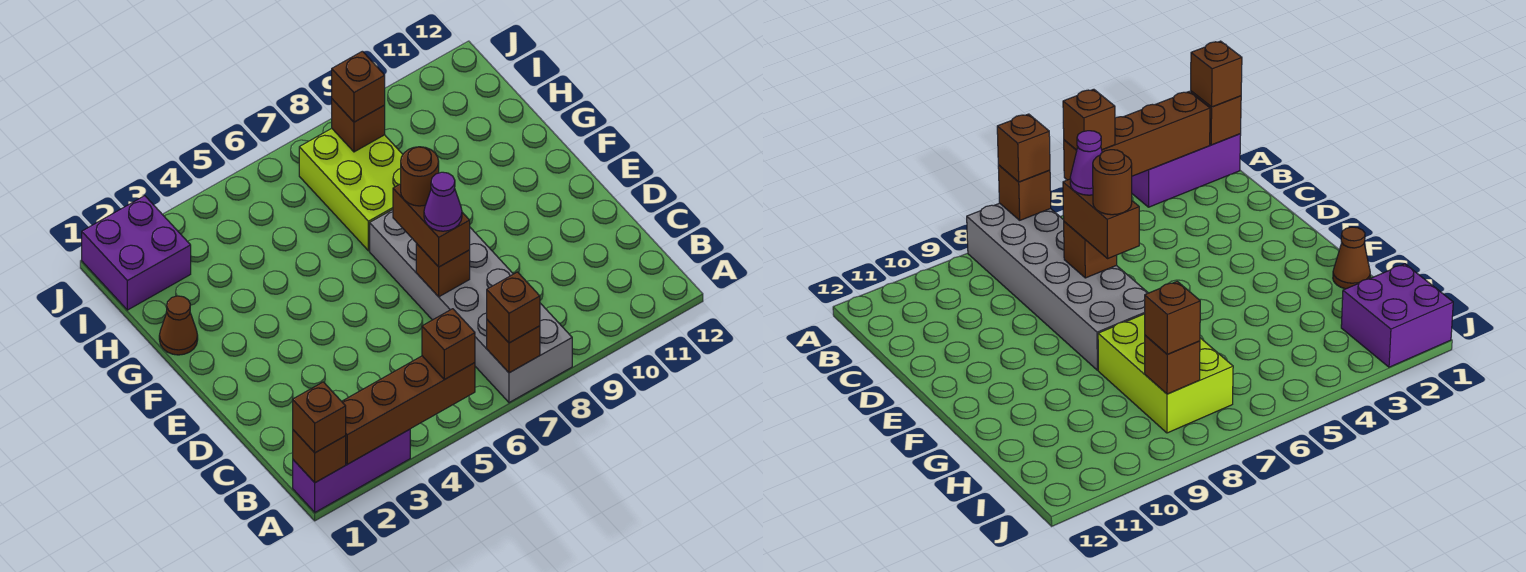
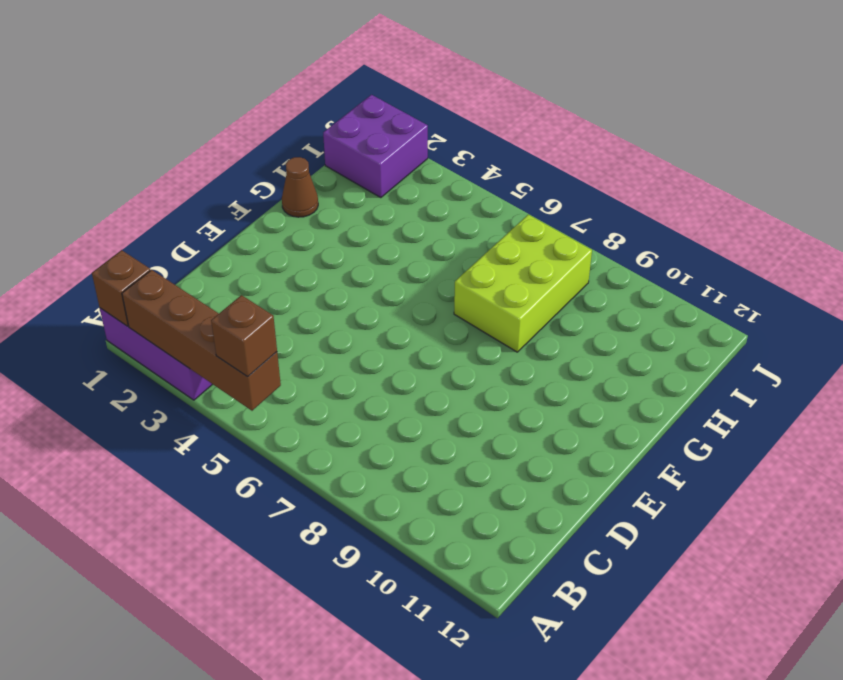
none -> grey 2x6 brick [370,210,572,403]
none -> brown 1x1 brick [487,320,540,373]
none -> brown 1x1 brick [416,244,470,297]

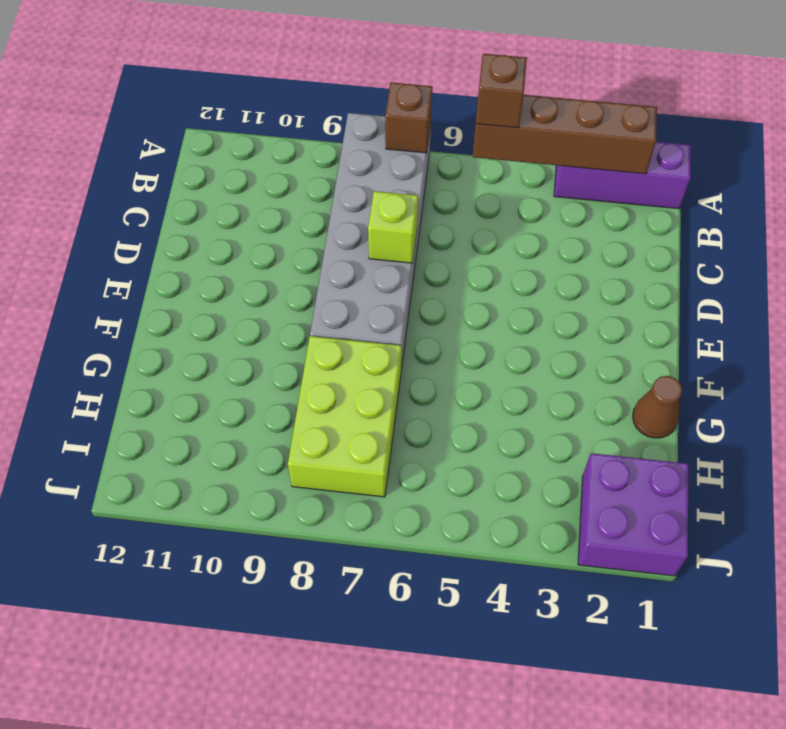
lime 1x1 brick [368,191,418,263] -> brown 1x1 brick [416,244,470,297]
none -> brown 1x1 brick [293,430,346,483]
none -> brown 1x1 brick [332,99,385,152]
none -> brown 1x1 brick [293,382,346,453]

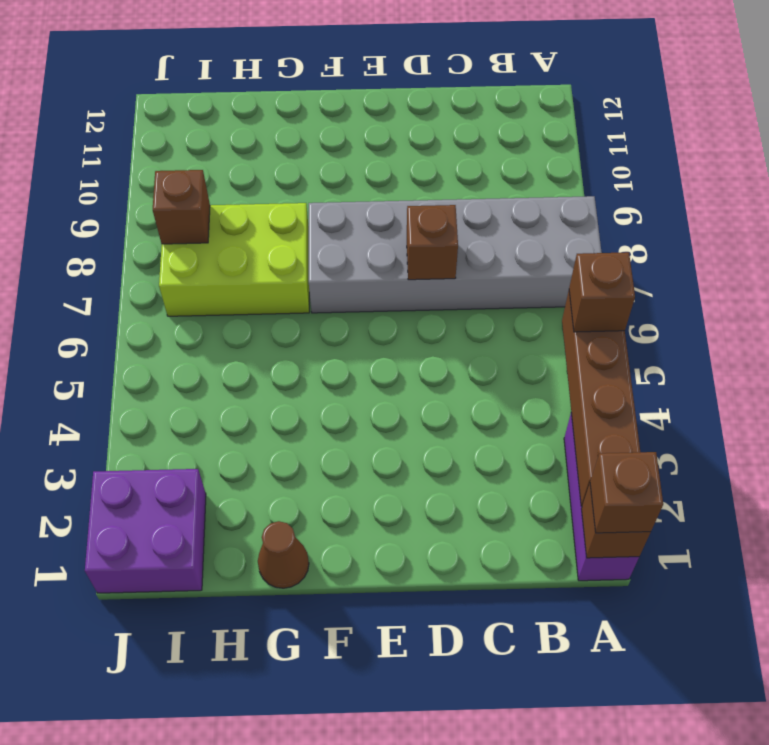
none -> brown 1x1 brick [487,320,540,373]
none -> brown 1x1 brick [487,272,540,343]
none -> brown 1x2 brick [393,184,470,267]

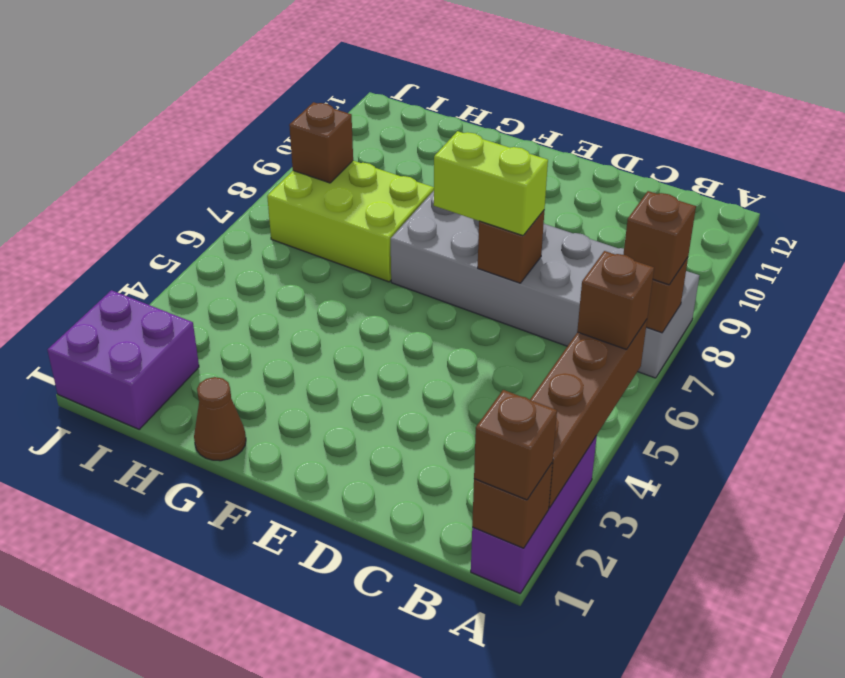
lime 1x2 brick [434,131,548,236] -> brown 1x2 brick [393,184,470,267]
none -> brown 1x1 brick [332,51,385,122]
none -> purple 1x1 cone [424,172,462,231]
none -> brown 1x1 round brick [401,147,439,206]

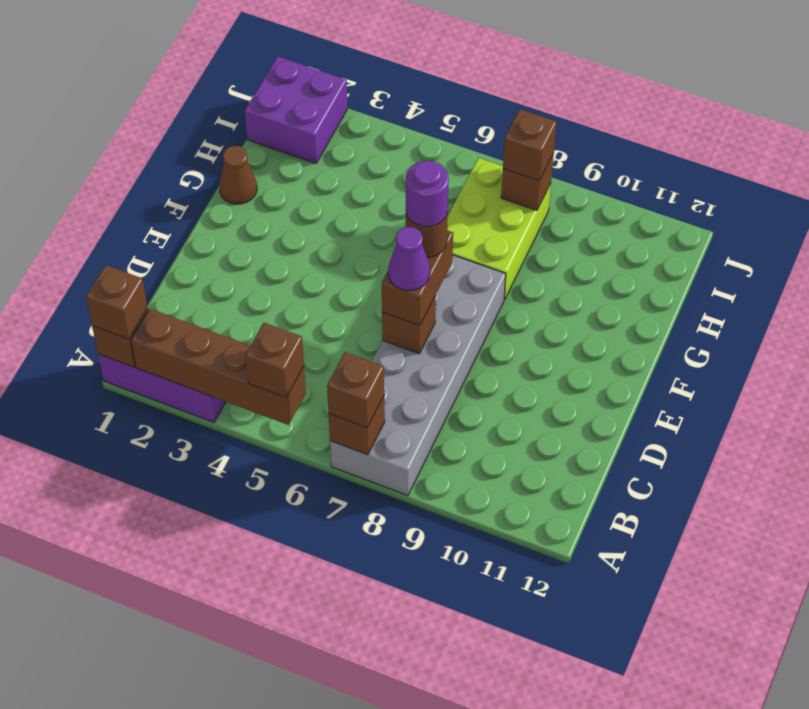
purple 1x1 round brick [406,161,449,227] -> none

